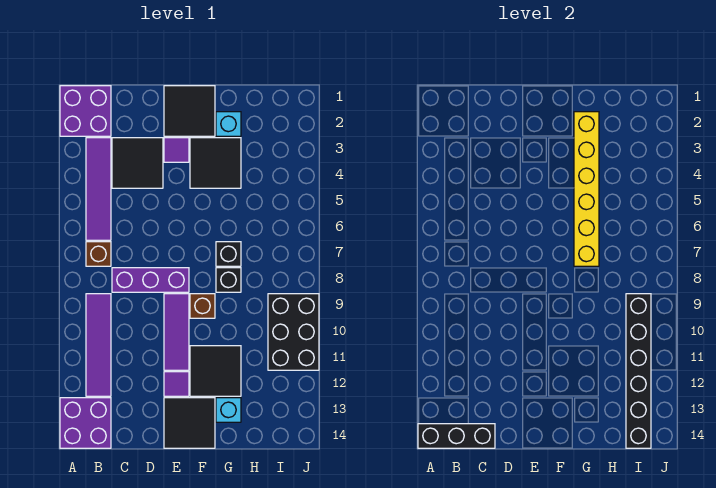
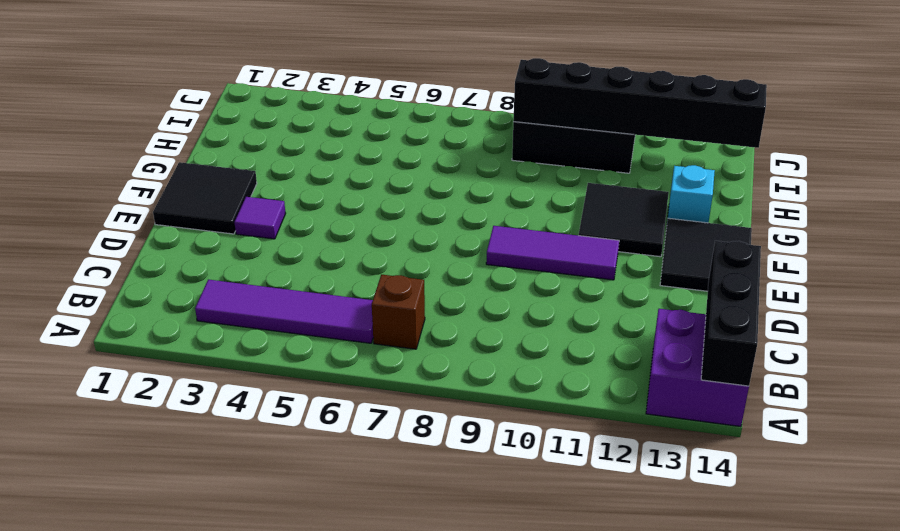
none -> purple 2x2 brick [60,86,111,136]
none -> purple 1x4 tile [86,294,111,396]
none -> black 2x2 tile [112,138,163,188]

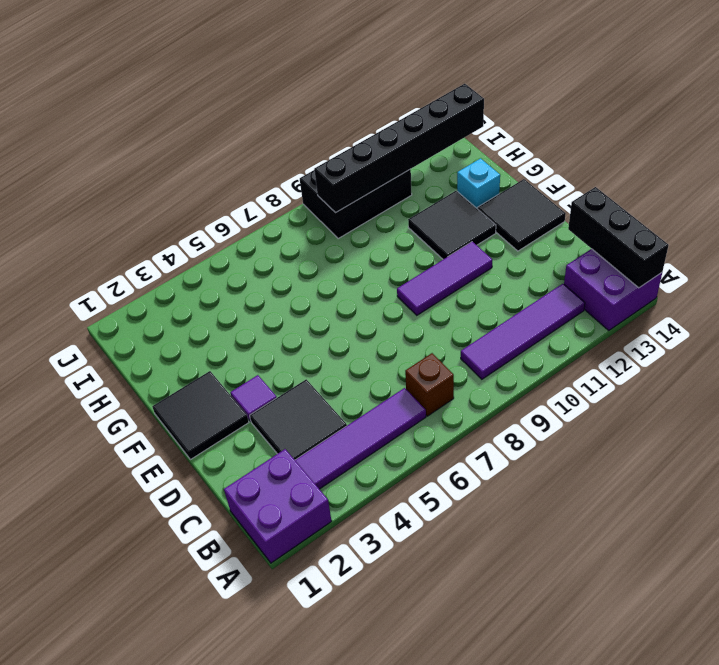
none -> purple 1x3 brick [112,268,189,292]
none -> purple 1x1 tile [164,372,189,396]
none -> black 2x2 tile [190,138,241,188]

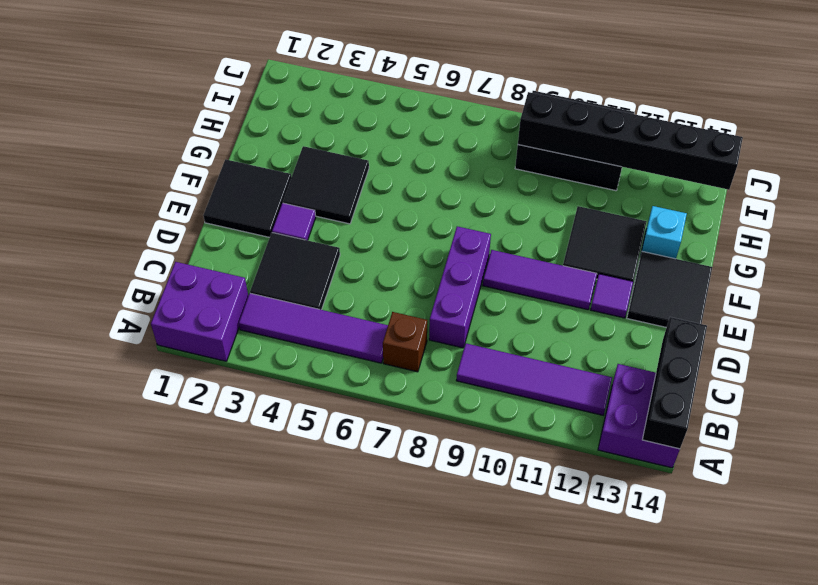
none -> brown 1x1 brick [190,294,215,318]
none -> cyan 1x1 brick [216,112,241,136]
none -> black 1x1 brick [216,242,241,266]

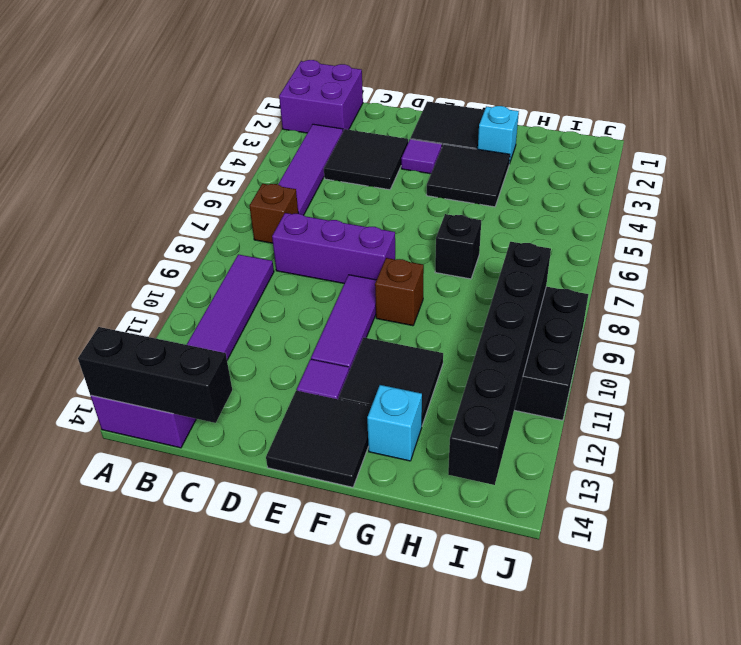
none -> black 1x1 brick [216,268,241,292]
none -> yellow 1x6 brick [574,112,599,266]

